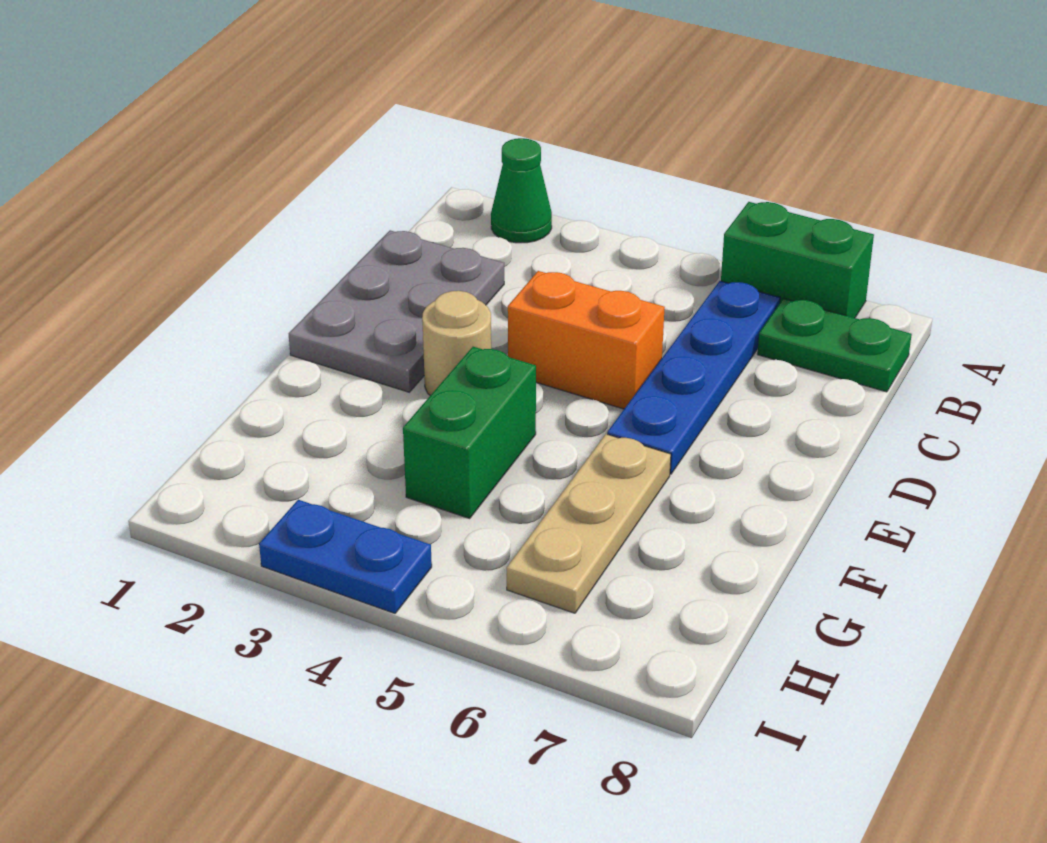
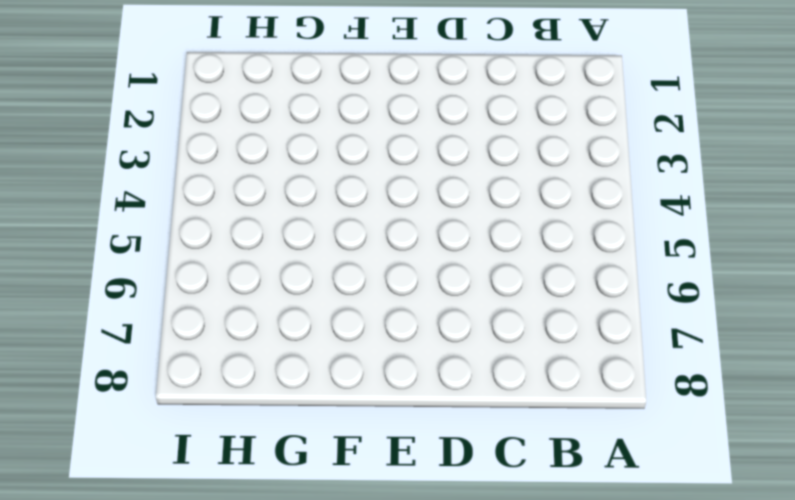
none -> green 1x1 cone [491,138,552,243]
none -> green 1x2 brick [721,202,874,318]

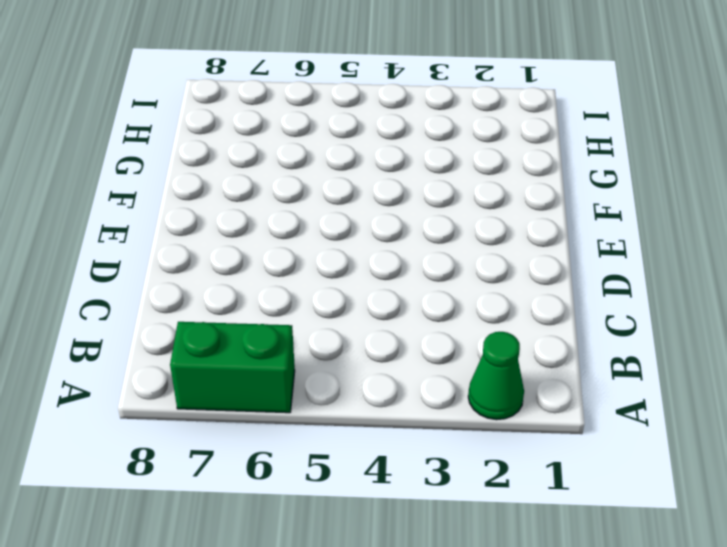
none -> blue 1x4 plate [607,281,780,474]
none -> green 1x2 plate [757,298,912,392]

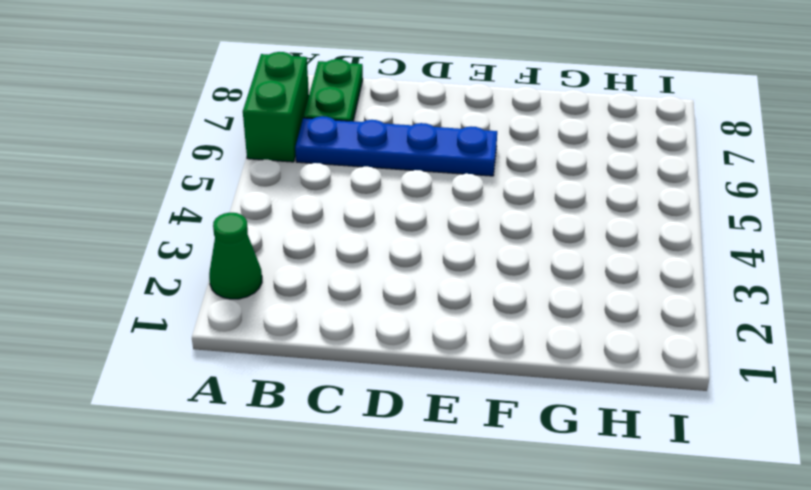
none -> grey 2x3 plate [289,230,504,392]
none -> orange 1x2 brick [508,271,665,409]

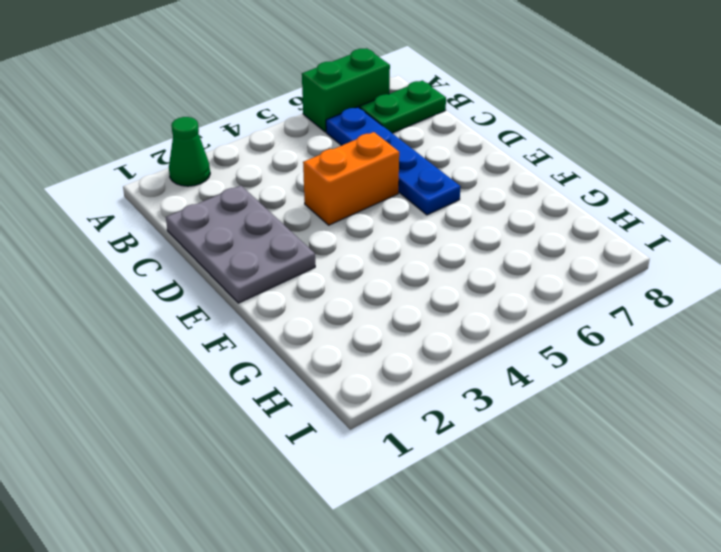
none -> tan 1x1 round brick [422,291,491,395]
none -> green 1x2 brick [403,347,536,518]

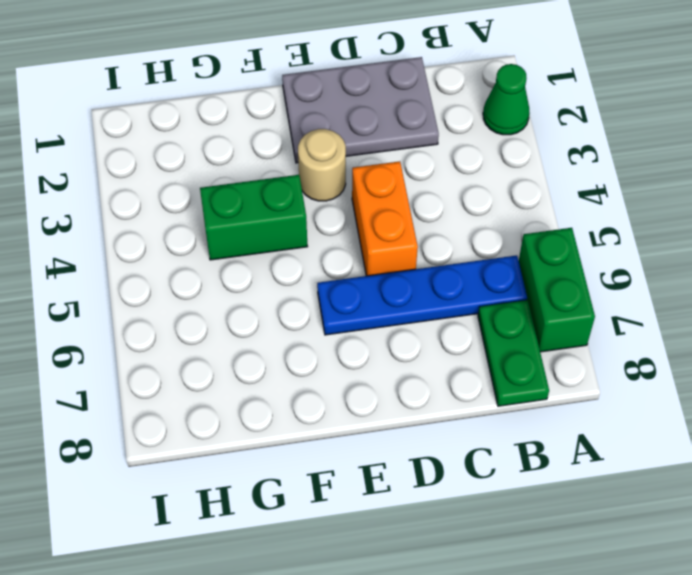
none -> tan 1x3 plate [507,434,671,613]
none -> blue 1x2 plate [259,500,432,613]

